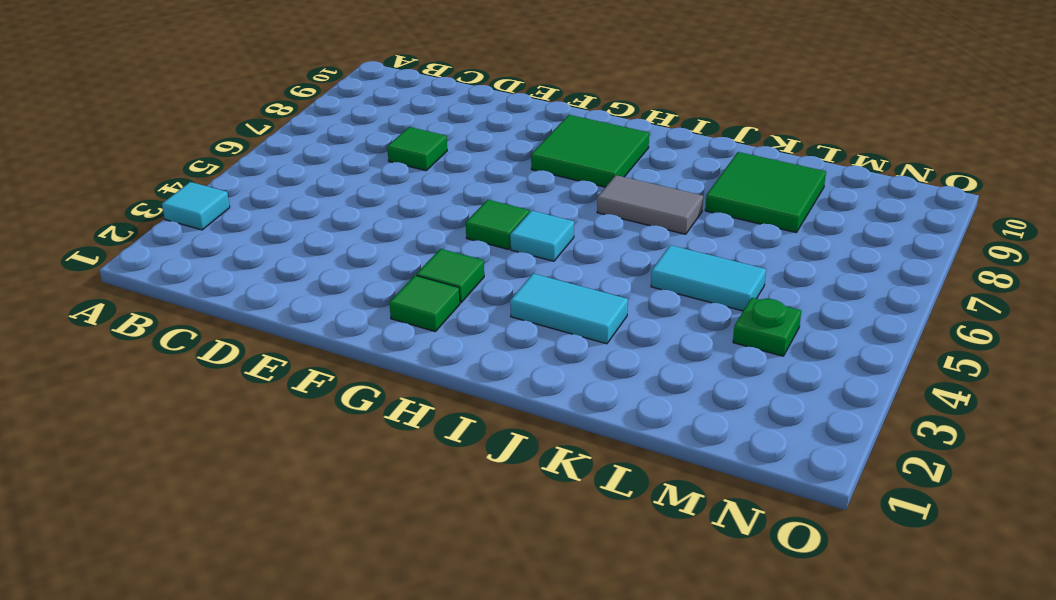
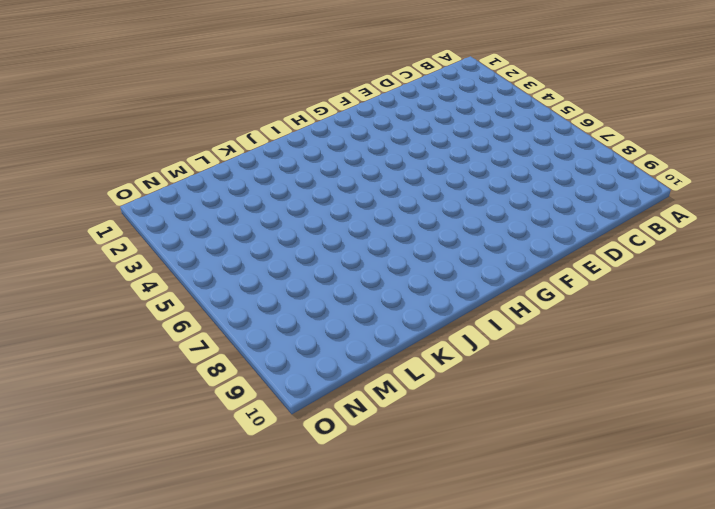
none -> cyan 1x1 tile [162,182,230,230]
none -> green 1x1 tile [387,127,447,171]
none -> green 1x1 tile [389,275,460,332]

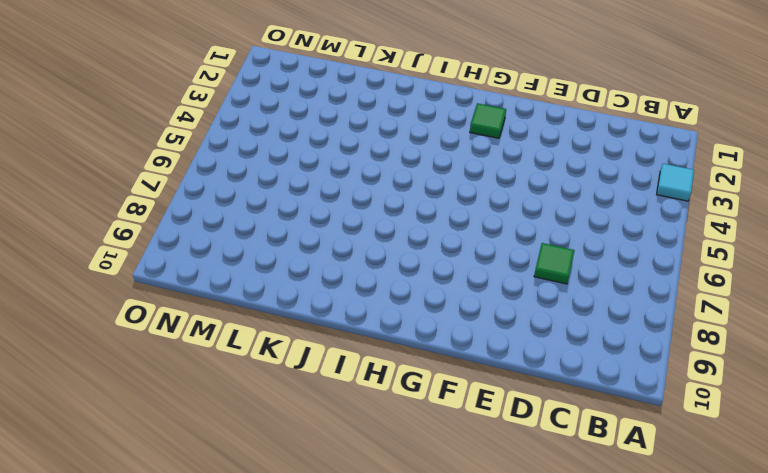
none -> green 1x1 tile [416,249,484,303]
none -> green 1x1 tile [466,200,529,249]
none -> green 2x2 tile [531,115,649,187]

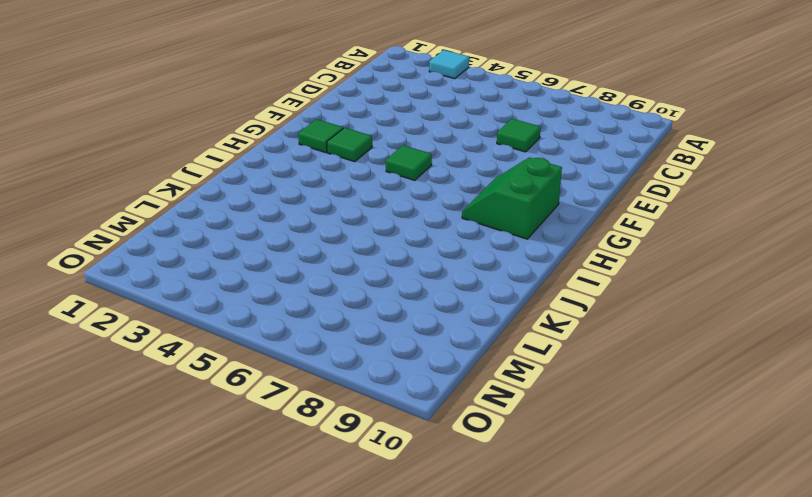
green 2x2 slope [462,158,562,239] -> green 2x2 tile [531,115,649,187]
none -> cyan 1x1 tile [510,211,574,261]
none -> cyan 1x2 tile [510,274,628,344]
none -> grey 1x2 tile [597,175,703,234]

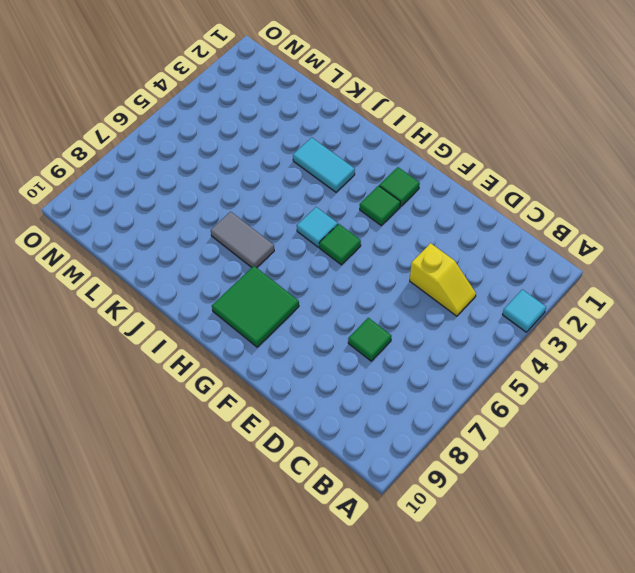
yellow 1x2 slope [410,243,476,316] -> none
none -> cyan 1x2 tile [651,245,766,311]
none -> green 2x2 tile [705,152,826,233]
none -> green 1x1 plate [733,298,801,356]

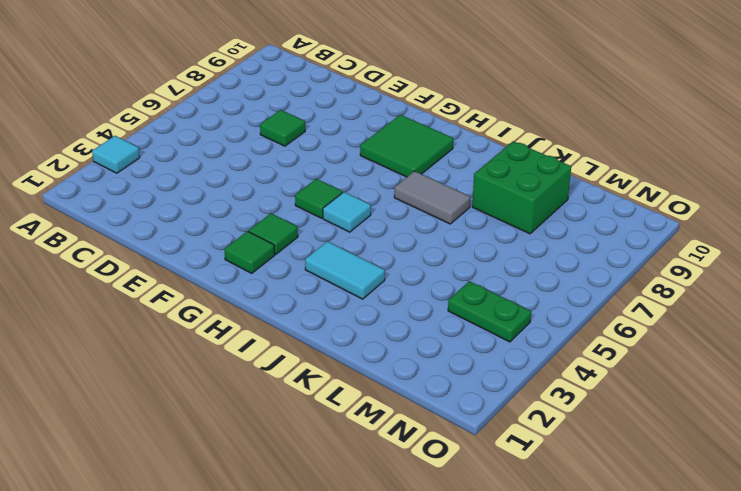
green 2x2 brick [472,141,571,234] -> green 2x2 tile [705,152,826,233]
green 1x2 plate [448,281,531,342] -> green 1x1 plate [733,298,801,356]
none -> cyan 1x2 tile [651,245,766,311]

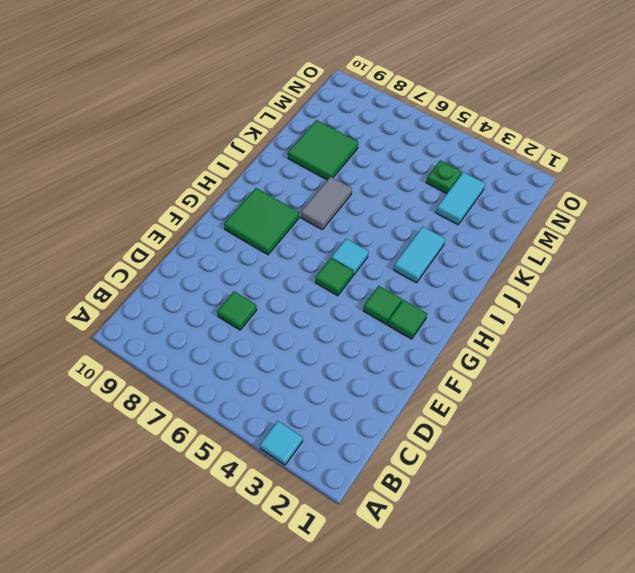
cyan 1x2 tile [436,172,485,225] -> cyan 1x2 tile moved to [651,245,766,311]

